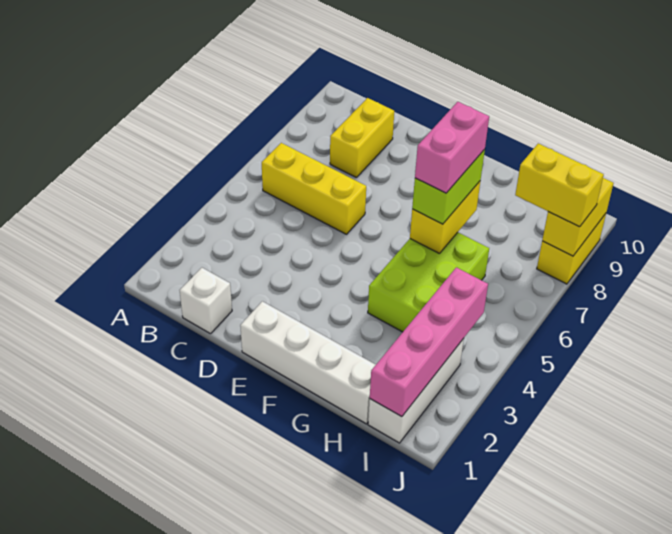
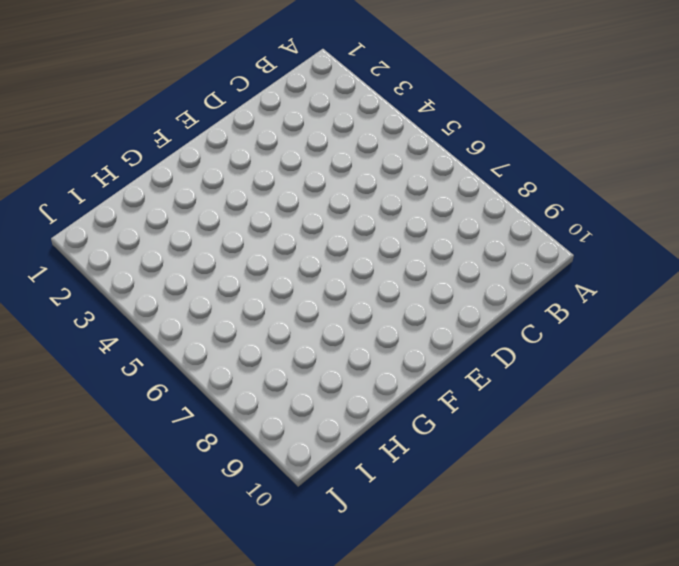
none -> yellow 1x3 brick [262,143,366,234]
none -> white 1x1 brick [180,268,232,334]
none -> yellow 1x2 brick [330,98,394,178]

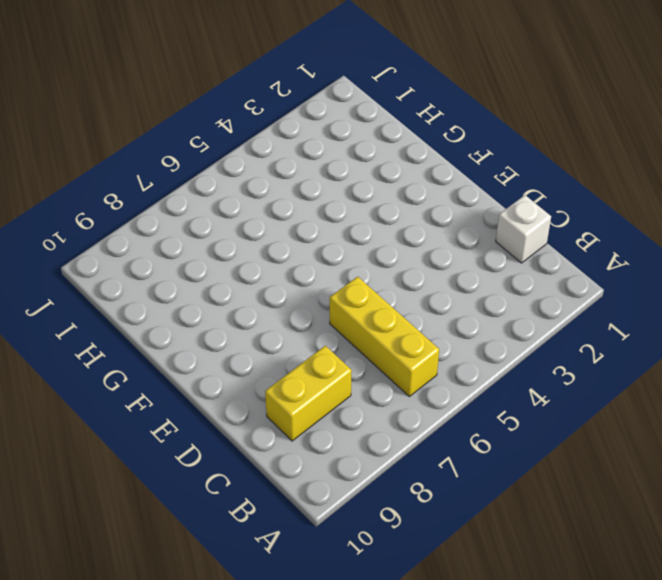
none -> white 1x4 brick [240,301,376,424]
none -> lime 2x3 brick [368,232,489,332]
none -> white 1x3 brick [368,338,464,443]

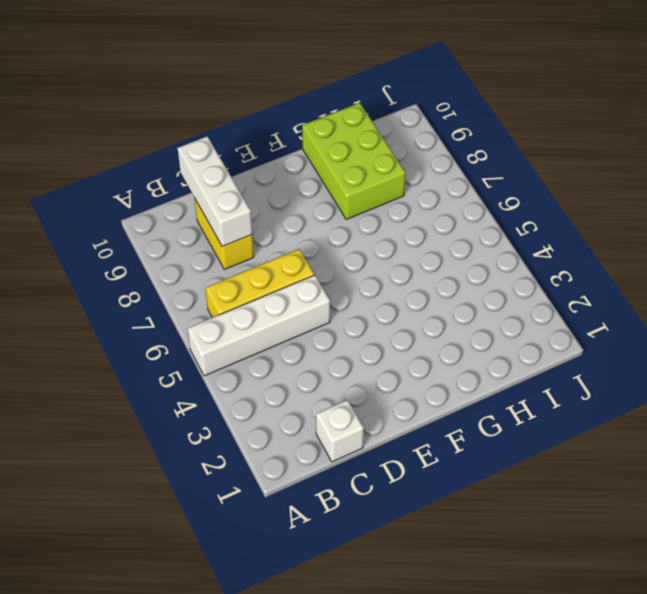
white 1x4 brick [187,275,330,376] -> white 1x4 brick moved to [240,301,376,424]
white 1x3 brick [178,136,252,247] -> white 1x3 brick moved to [368,338,464,443]
lime 2x3 brick [302,103,406,219] -> lime 2x3 brick moved to [368,232,489,332]
none -> yellow 1x2 brick [537,214,606,284]
none -> yellow 1x2 brick [410,181,480,254]
none -> pink 1x4 brick [370,267,488,417]

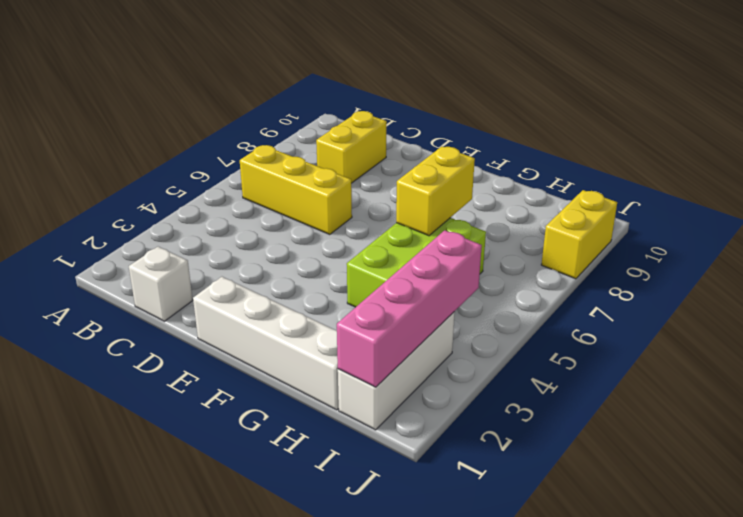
none -> yellow 1x2 brick [542,178,613,256]
none -> lime 1x2 brick [412,150,485,224]
none -> yellow 1x2 brick [515,144,604,227]

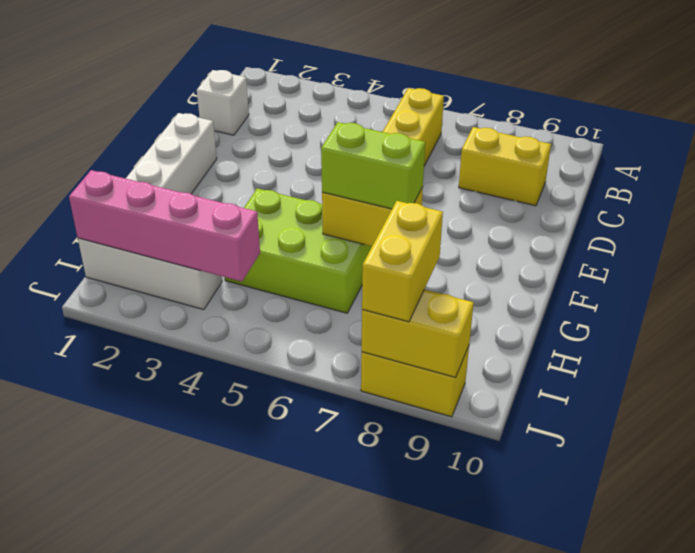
none -> pink 1x2 brick [415,102,489,193]

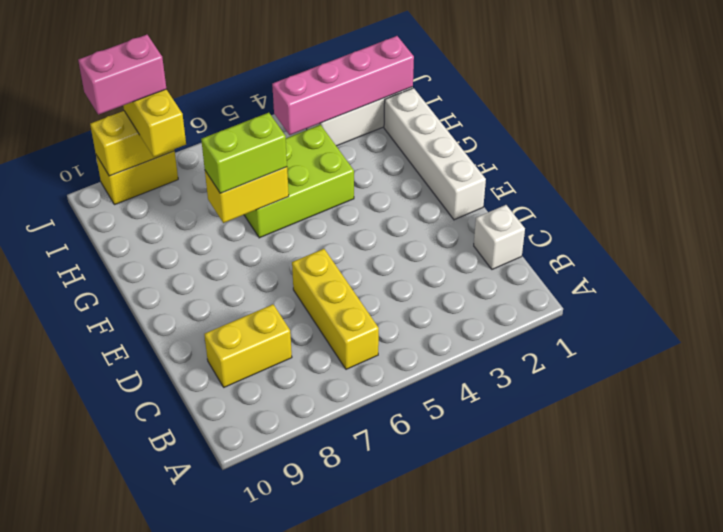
pink 1x2 brick [78,35,166,115] -> pink 1x2 brick moved to [415,102,489,193]

